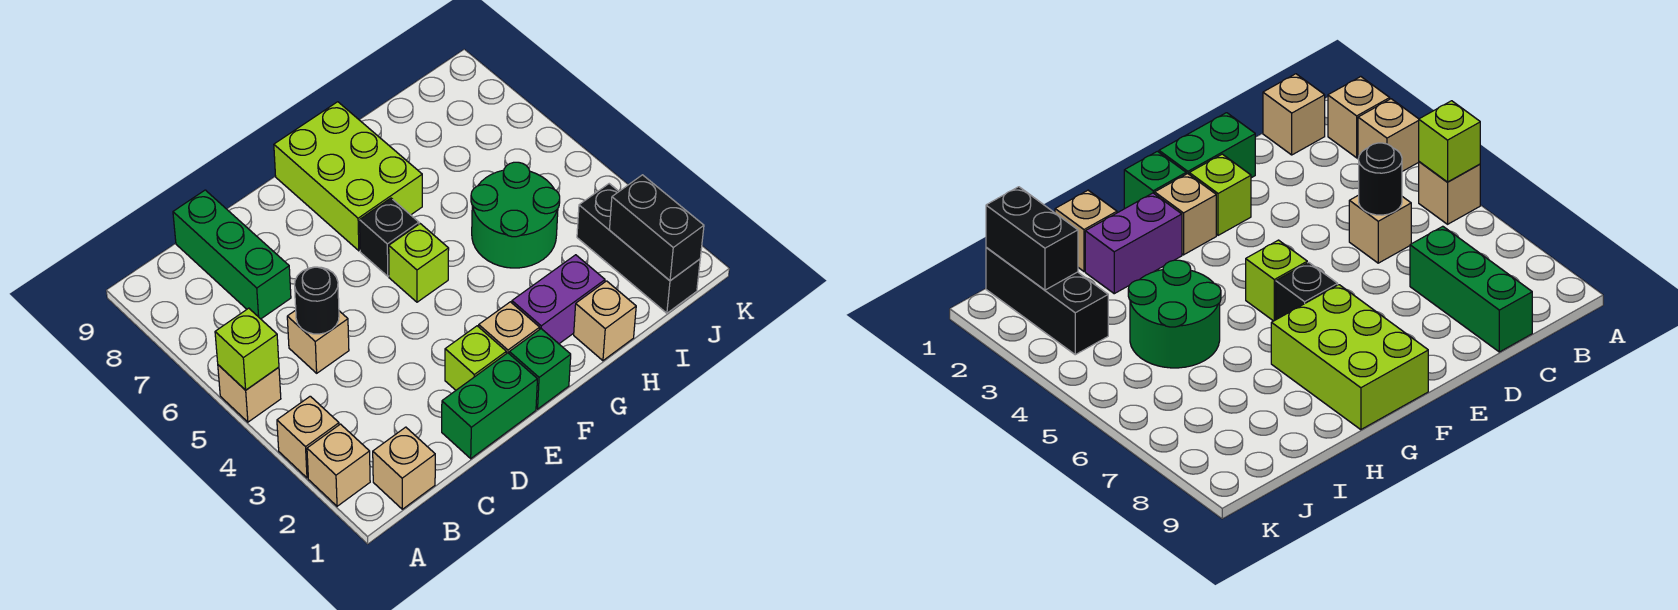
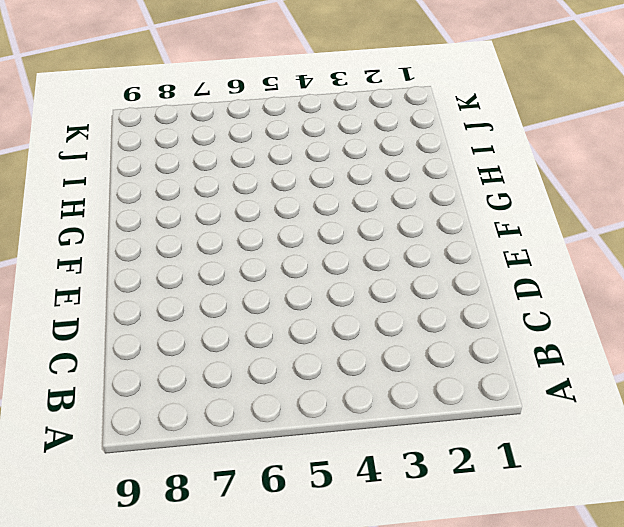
none -> tan 1x1 brick [307,424,370,506]
none -> tan 1x1 brick [277,396,339,478]
none -> tan 1x1 brick [218,365,281,422]

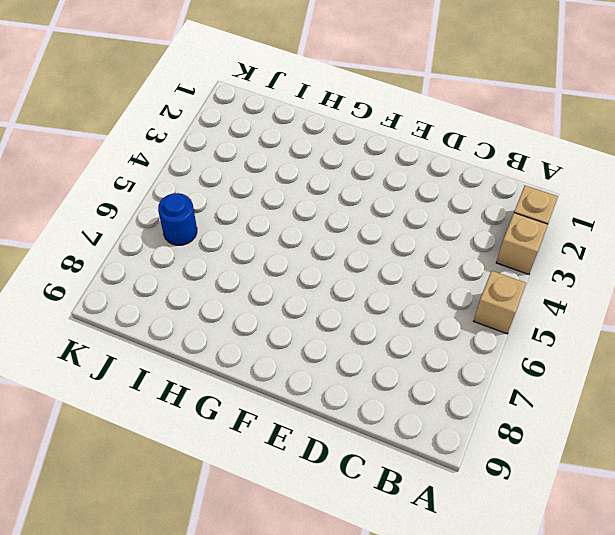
blue 1x1 round brick [158,193,197,245] -> none
none -> tan 1x1 brick [373,427,435,509]
none -> tan 1x1 brick [287,310,349,373]
none -> green 1x3 brick [173,190,291,319]

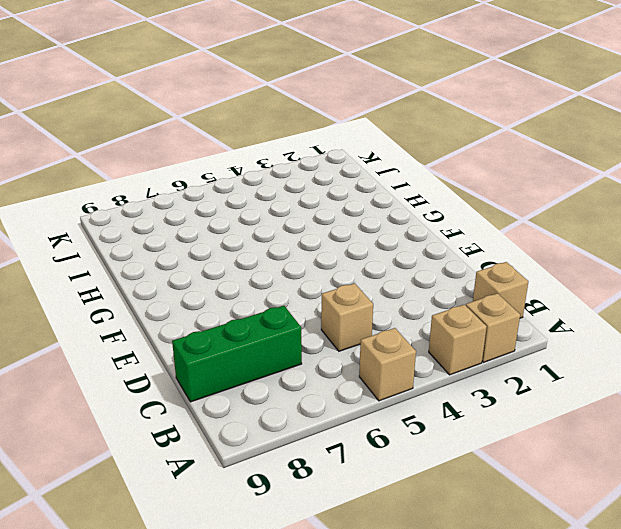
none -> green 1x2 brick [442,353,537,459]
none -> lime 1x1 brick [445,326,506,390]
none -> green 1x1 brick [509,329,571,409]

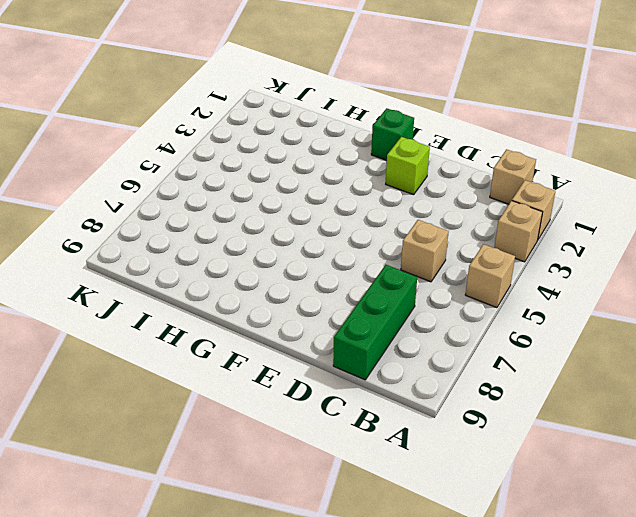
none -> green 1x2 brick [442,353,537,459]
none -> tan 1x1 brick [479,302,540,354]
none -> lime 1x1 brick [389,224,449,302]

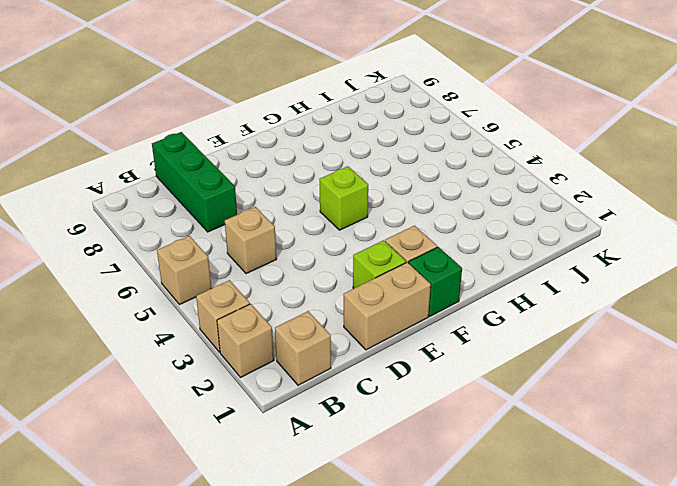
tan 1x2 brick [344,262,431,350] -> green 1x2 brick [442,353,537,459]
none -> black 1x1 brick [360,198,419,276]
none -> lime 2x3 brick [274,102,422,251]
none -> purple 1x2 brick [512,255,605,344]

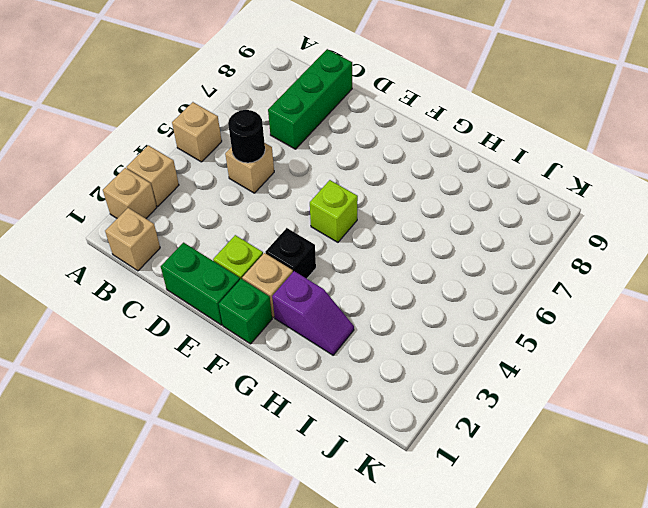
black 1x1 brick [266,228,316,279] -> black 1x1 brick moved to [360,198,419,276]
purple 1x2 slope [272,271,354,355] -> purple 1x2 brick [512,255,605,344]
none -> lime 2x3 brick [274,102,422,251]
none -> tan 1x1 brick [574,281,636,361]
none -> green 2x2 round brick [471,162,560,268]

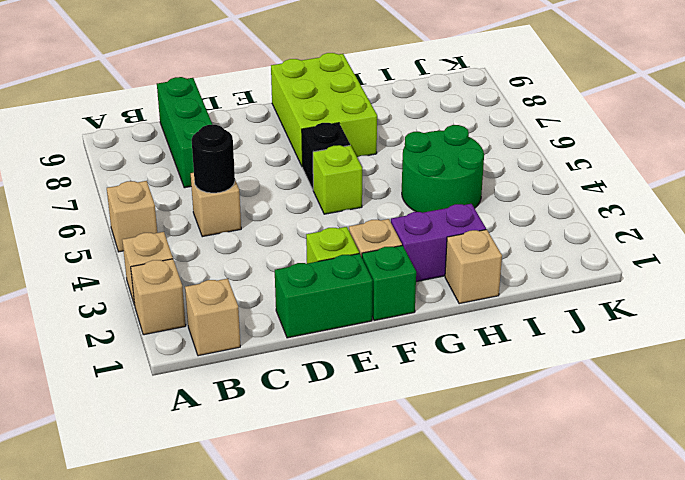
none -> black 1x3 brick [577,184,700,313]
none -> lime 1x1 brick [215,308,279,390]
none -> black 1x2 brick [610,175,704,281]

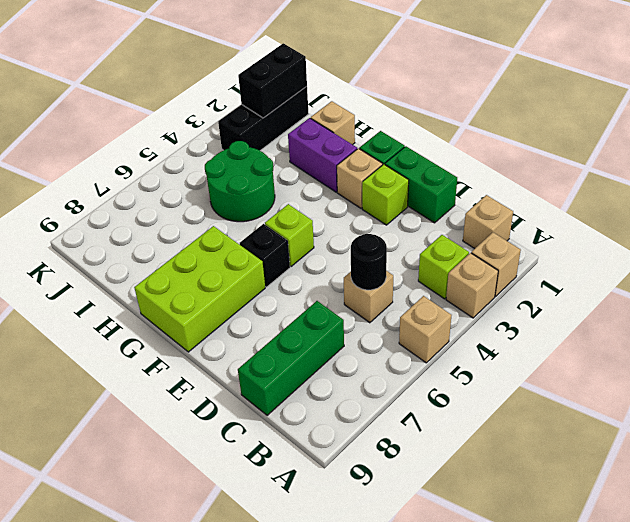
lime 1x1 brick [418,235,469,299] -> lime 1x1 brick moved to [215,308,279,390]

